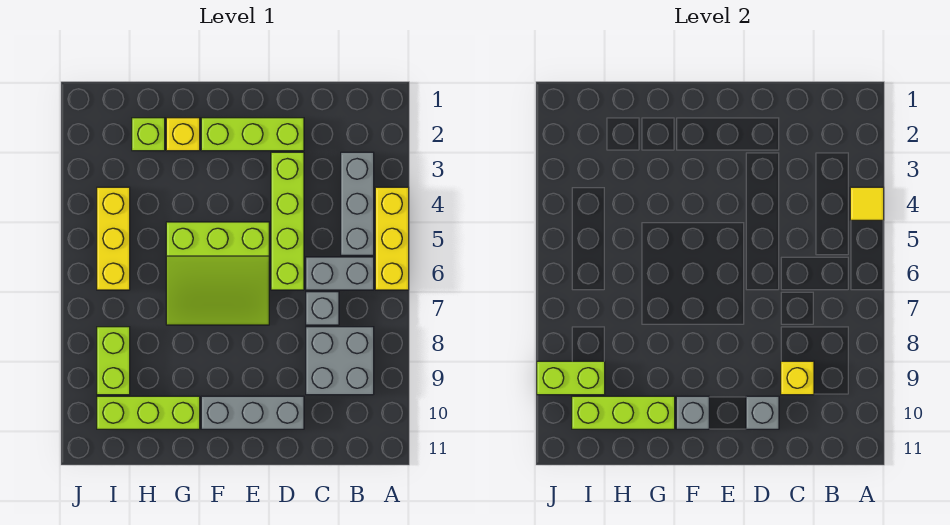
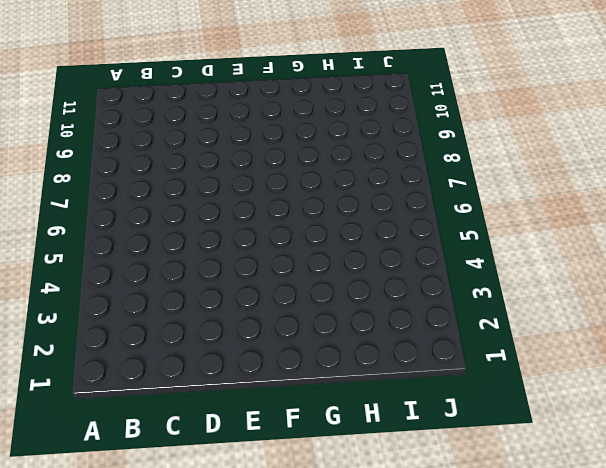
none -> yellow 1x3 brick [375,187,409,290]
none -> grey 1x3 brick [341,152,374,255]
none -> grey 1x2 brick [306,257,374,290]

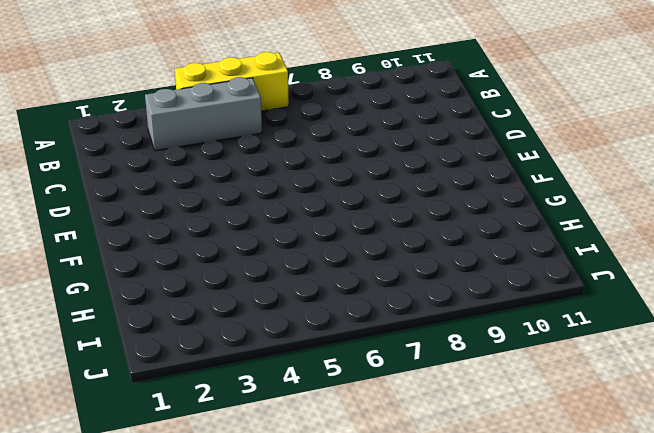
none -> grey 1x2 brick [306,257,374,290]
none -> grey 2x2 brick [306,327,374,395]
none -> grey 1x1 brick [306,292,339,325]

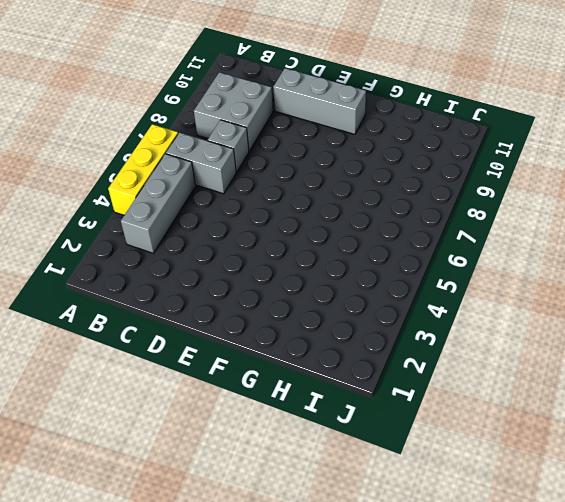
none -> lime 1x3 brick [201,118,304,151]
none -> lime 1x4 brick [271,152,304,290]
none -> lime 3x3 slope [166,222,269,325]

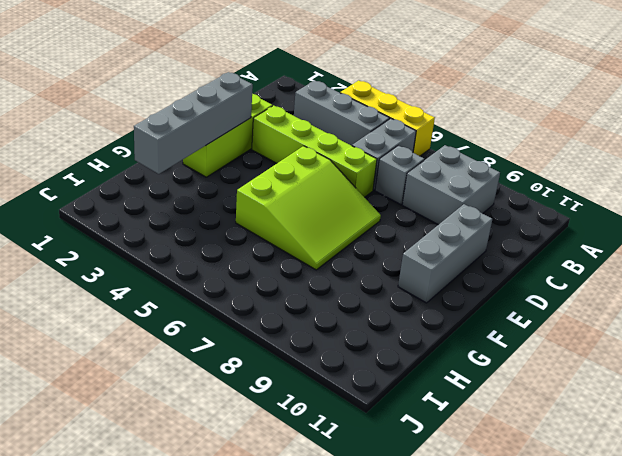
grey 1x4 brick [134,72,253,174] -> none
none -> yellow 1x1 brick [166,118,200,151]
none -> lime 1x3 brick [97,396,200,429]
none -> lime 1x1 brick [132,118,165,151]

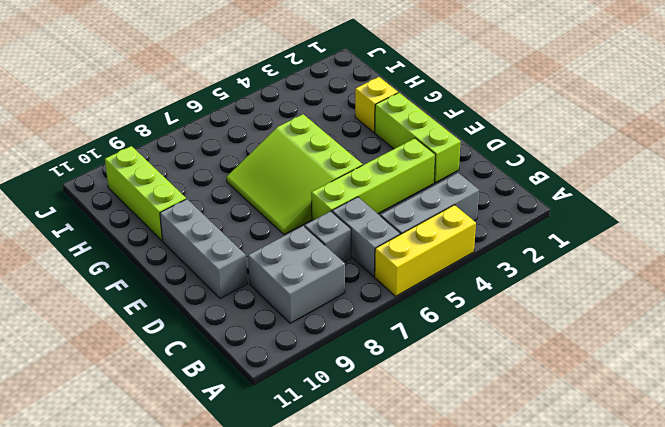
none -> lime 1x1 brick [132,118,165,151]
none -> yellow 1x3 brick [97,187,130,290]
none -> lime 1x2 brick [97,327,130,395]

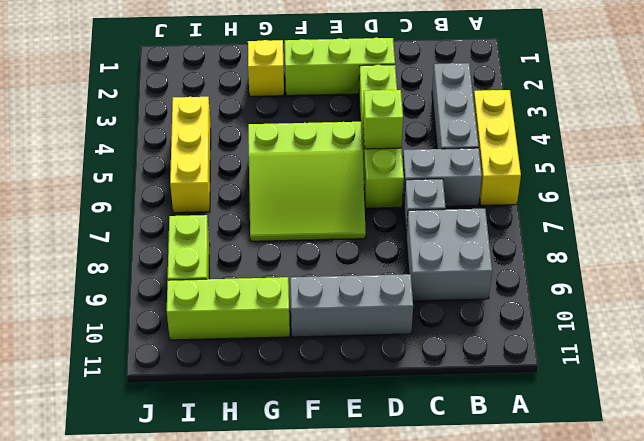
lime 1x1 brick [363,90,403,149] -> lime 1x1 brick moved to [132,118,165,151]
none -> yellow 1x1 tile [850,187,884,220]
none -> yellow 1x1 brick [781,361,814,395]
none -> grey 1x1 brick [746,396,779,429]

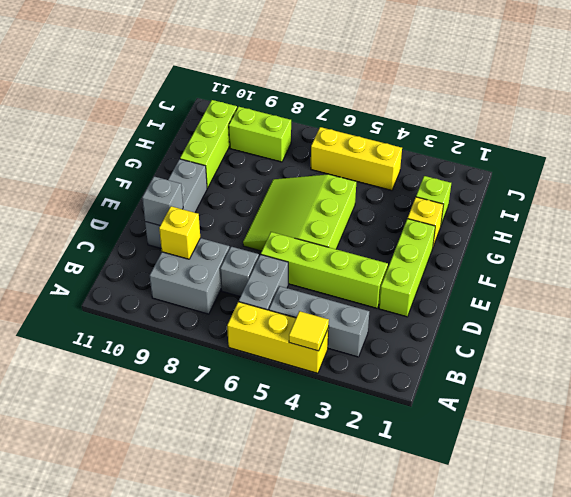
none -> grey 1x1 brick [676,396,709,429]
none -> lime 1x3 brick [572,396,675,429]
none -> lime 1x2 brick [537,361,605,395]

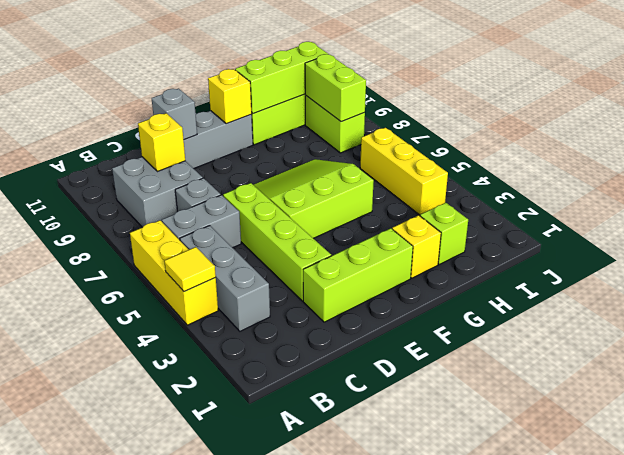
yellow 1x1 brick [208,69,252,124] -> grey 1x1 brick [676,396,709,429]
lime 1x2 brick [305,54,366,122] -> lime 1x2 brick turned to [537,361,605,395]

